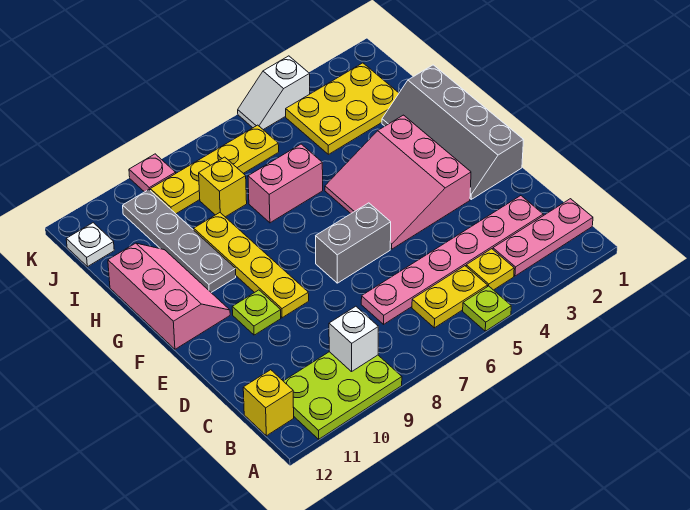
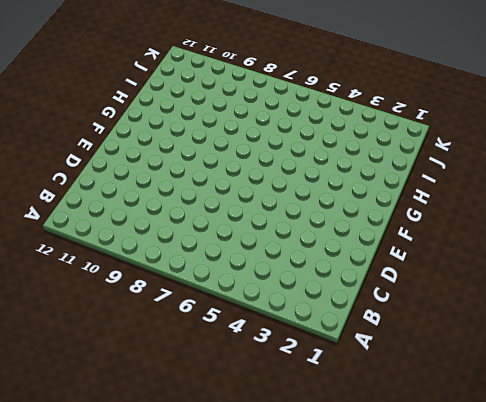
none -> lime 1x1 plate [463,286,511,331]
none -> lime 2x3 plate [284,352,402,439]
none -> pink 1x3 plate [493,199,593,276]

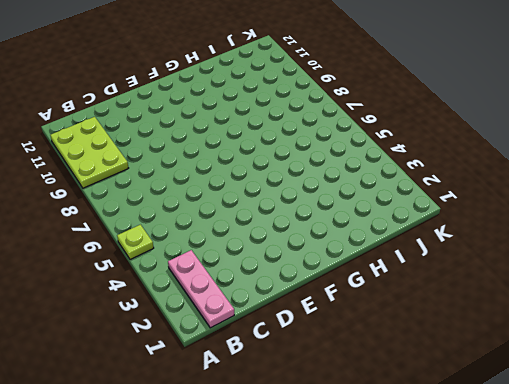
none -> yellow 1x1 plate [466,249,514,290]
none -> yellow 1x2 plate [412,266,488,328]
none -> yellow 1x1 brick [243,370,294,436]

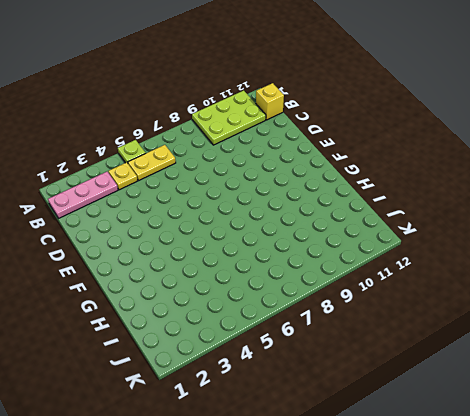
none -> pink 1x6 plate [361,196,543,324]
none -> grey 2x4 slope [382,65,523,199]
none -> pink 3x3 slope [325,115,471,249]

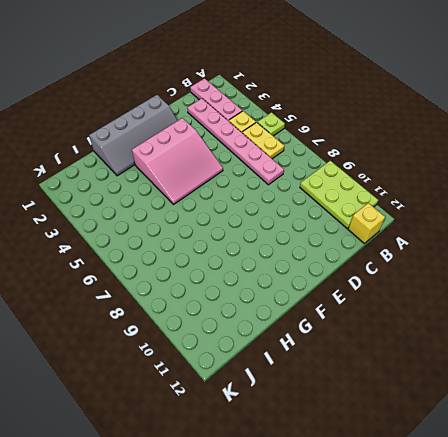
none -> grey 1x2 brick [316,203,391,283]
none -> yellow 1x4 plate [194,213,309,318]
none -> lime 1x1 plate [232,290,281,335]

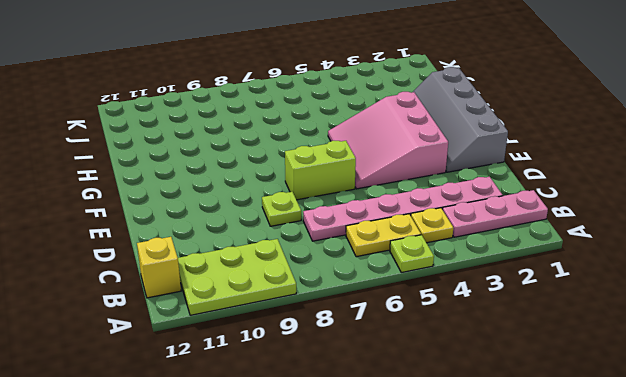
lime 1x1 plate [262,192,301,226] -> lime 1x1 plate moved to [232,290,281,335]
lime 1x2 brick [285,141,356,200] -> grey 1x2 brick [316,203,391,283]
none -> yellow 1x4 plate [194,213,309,318]
none -> pink 2x3 slope [108,243,230,349]
none -> grey 1x4 plate [123,190,236,292]

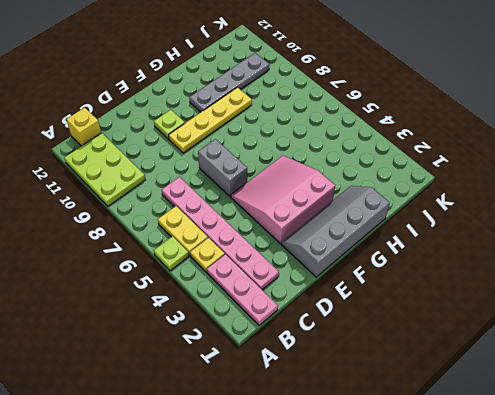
none -> pink 2x3 slope [108,243,230,349]
none -> pink 1x2 brick [248,144,323,223]
none -> yellow 2x3 plate [286,63,399,154]

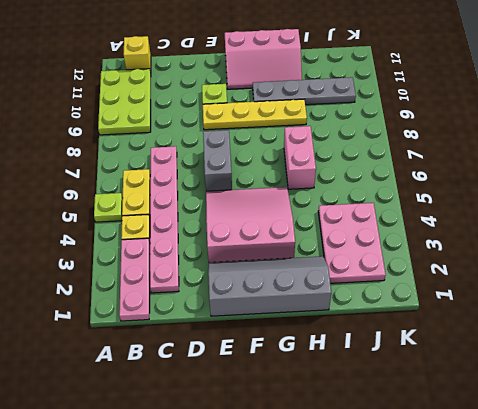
pink 2x3 plate [318,203,386,283] -> yellow 2x3 plate [286,63,399,154]
none -> yellow 1x1 brick [199,157,247,217]
none -> yellow 1x4 plate [150,125,279,214]
none -> white 1x1 plate [66,223,114,267]

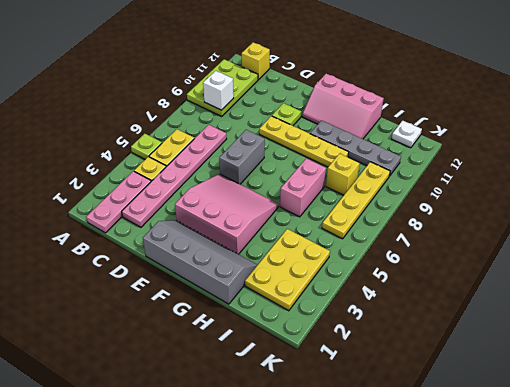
none -> white 1x2 slope [238,56,310,130]
none -> pink 1x1 plate [129,154,176,192]

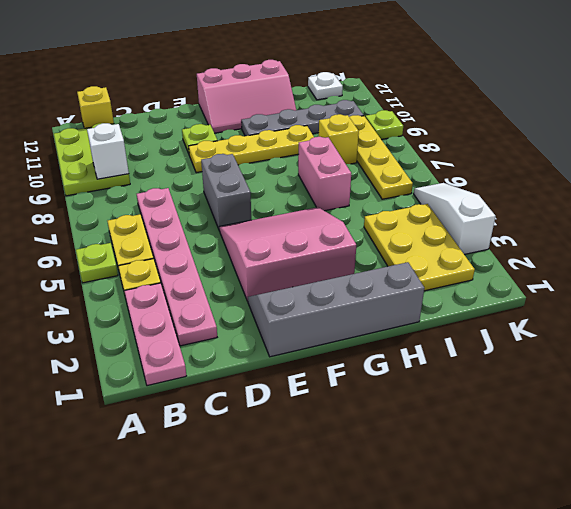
white 1x3 slope [414,183,496,255] -> white 1x2 slope [238,56,310,130]
lime 1x1 plate [365,110,403,140] -> pink 1x1 plate [129,154,176,192]

